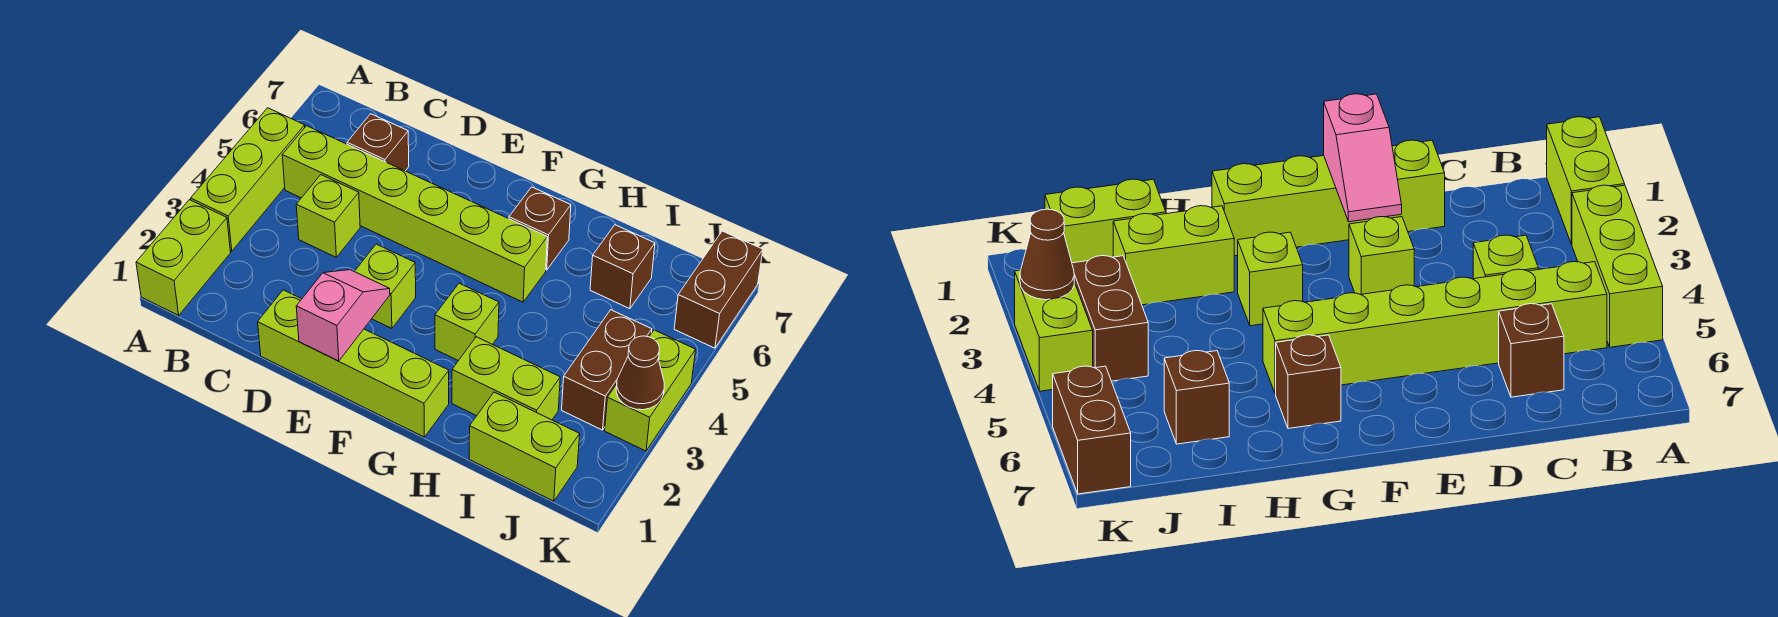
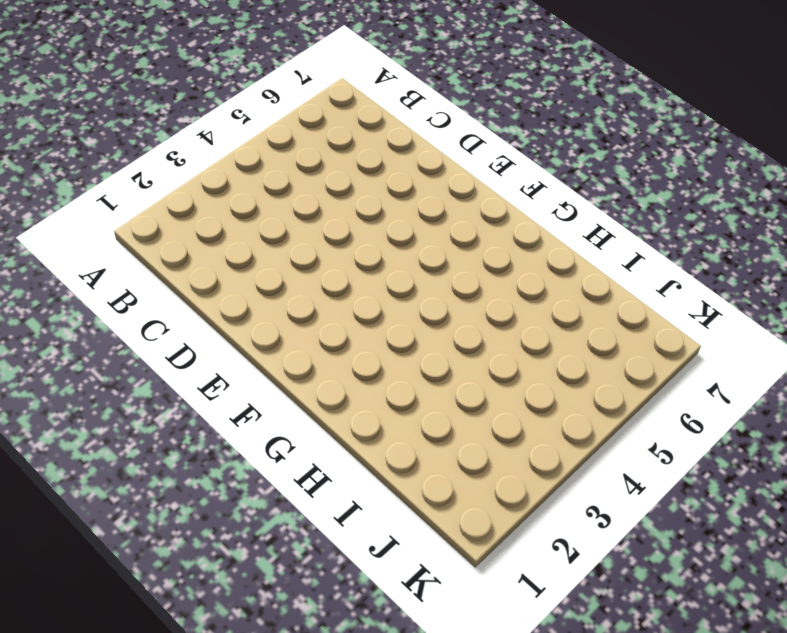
none -> lime 1x2 brick [136,200,231,315]
none -> lime 1x3 brick [191,108,305,251]
none -> lime 1x6 brick [282,126,547,302]

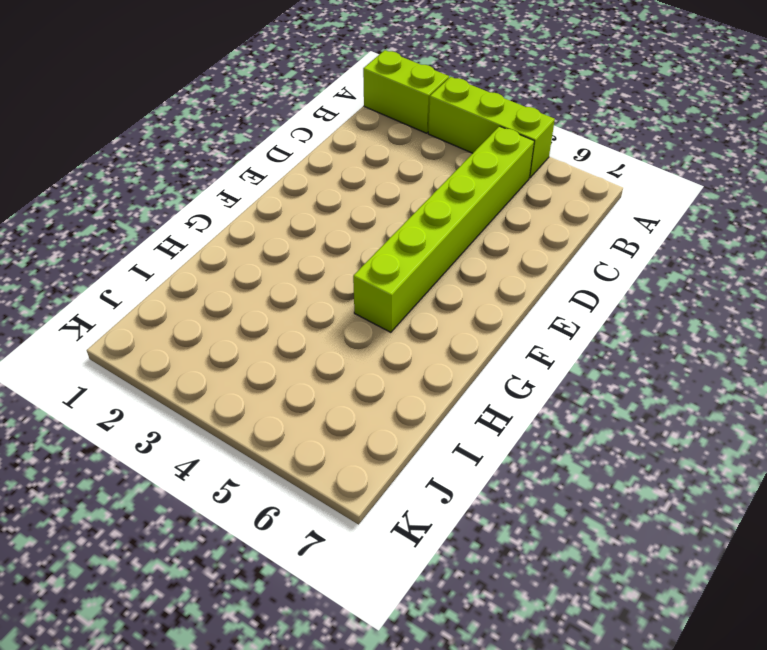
none -> lime 1x1 brick [296,175,360,257]
none -> brown 1x1 brick [347,114,409,171]
none -> lime 1x4 brick [258,290,449,437]

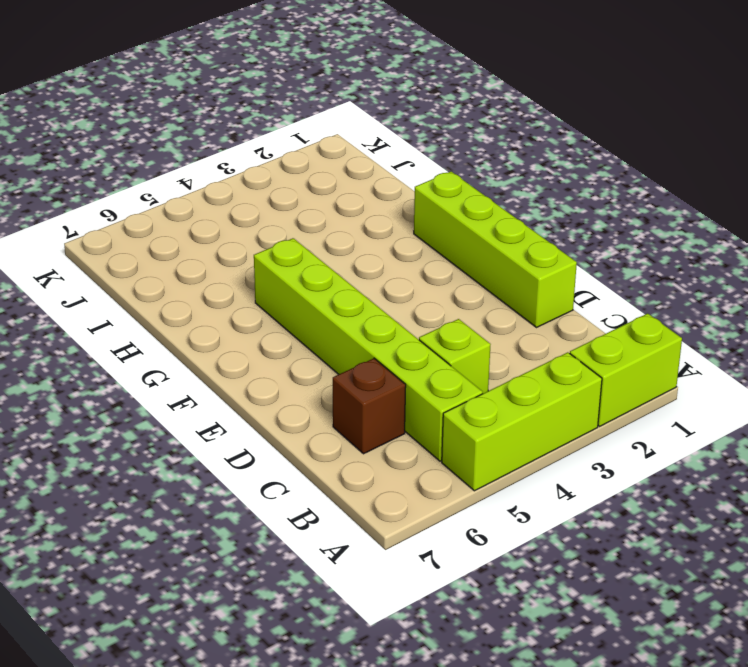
none -> lime 1x1 brick [354,244,416,328]
none -> lime 1x1 brick [435,283,499,361]
none -> brown 1x1 brick [509,187,571,270]

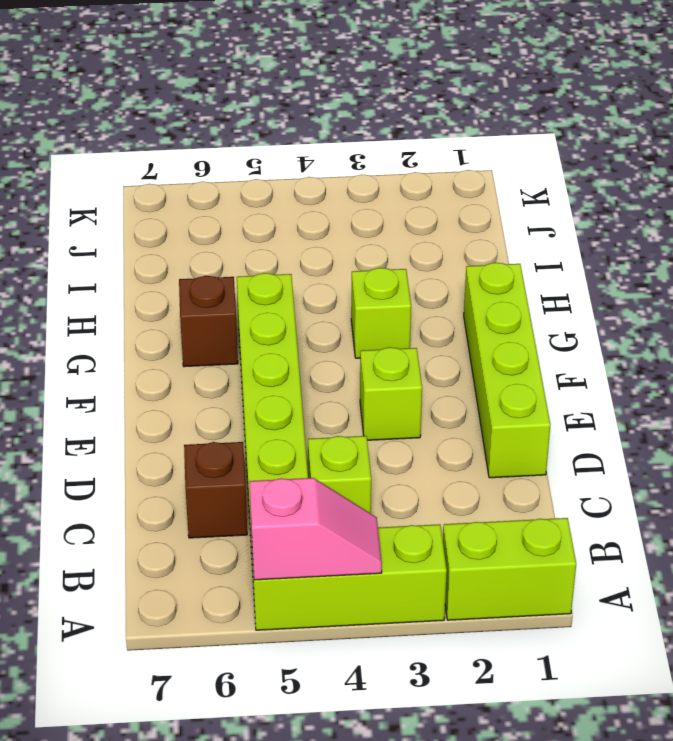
pink 1x2 slope [249,478,382,580] -> pink 1x2 slope turned to [296,270,390,361]
none -> lime 1x2 brick [452,337,560,420]
none -> lime 1x2 brick [469,392,580,501]
none -> brown 1x1 brick [590,225,655,309]

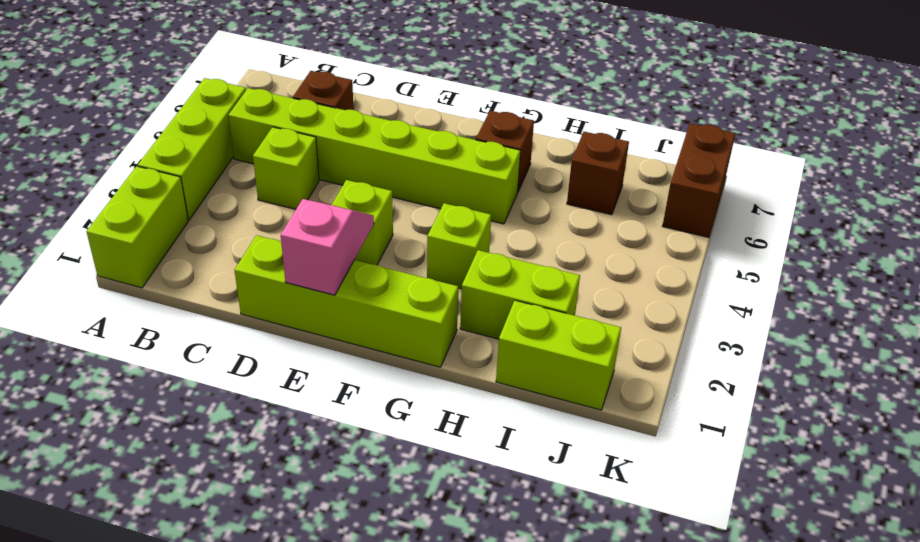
none -> brown 1x2 brick [562,310,652,430]
none -> lime 1x2 brick [605,330,696,451]
none -> brown 1x1 cone [616,336,664,410]

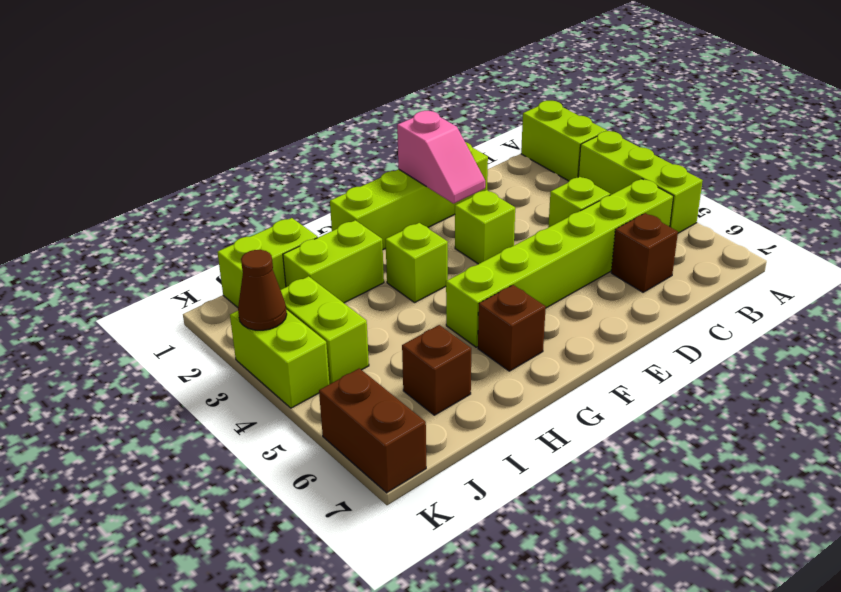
lime 1x2 brick [281,276,369,384] -> brown 1x2 brick [562,310,652,430]

